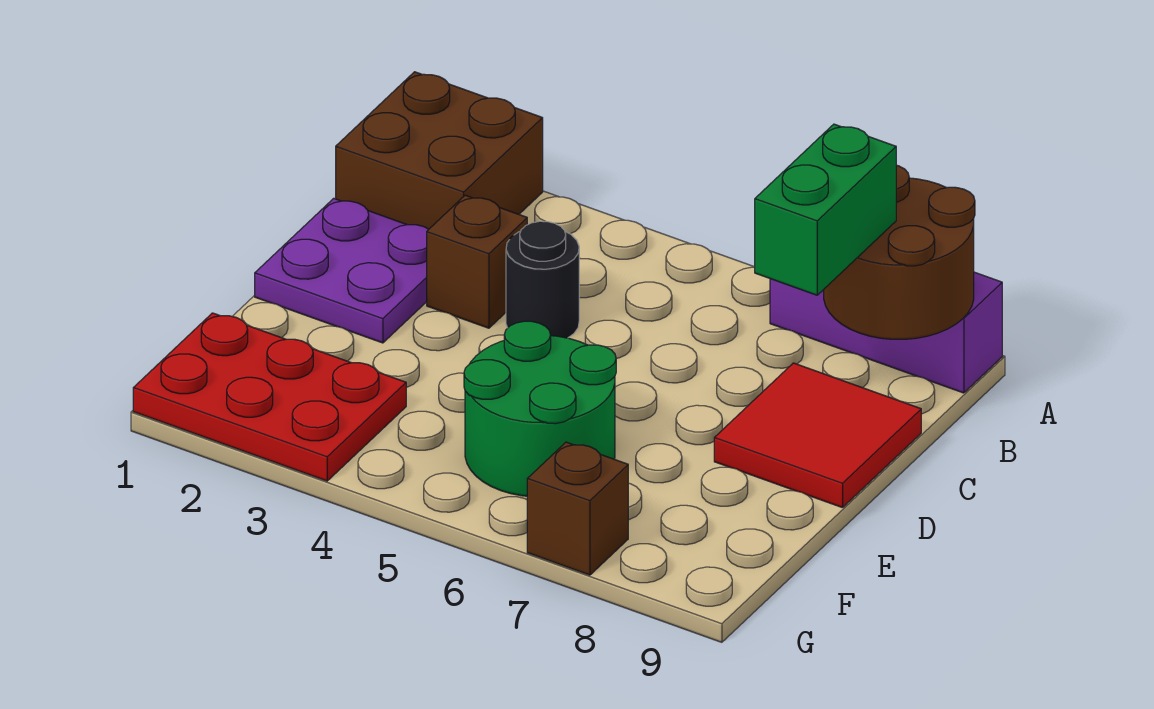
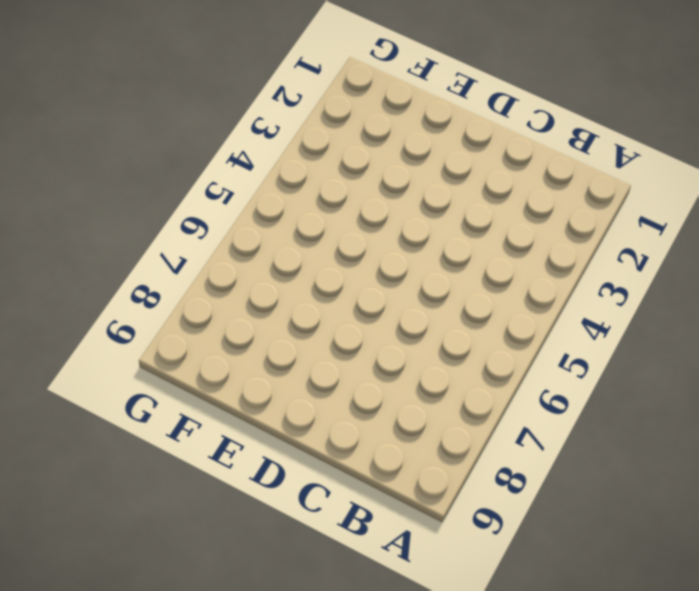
none -> brown 2x2 brick [336,72,543,229]
none -> purple 1x3 brick [770,272,1002,393]

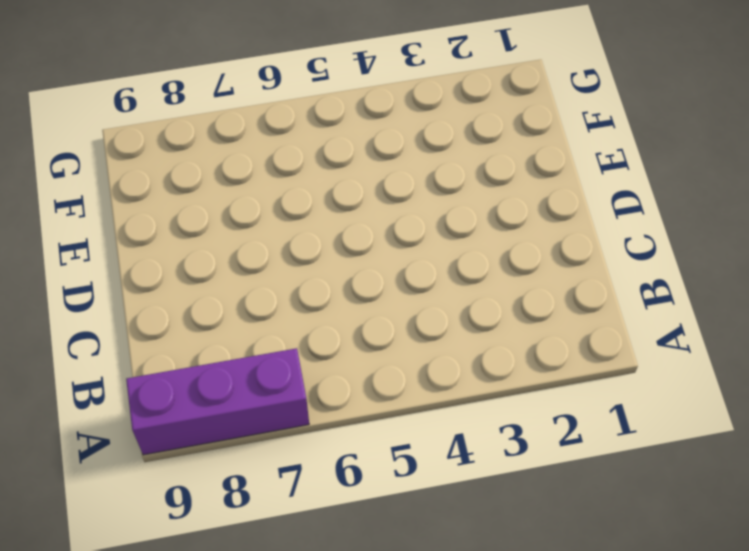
none -> brown 2x2 brick [336,72,543,229]
none -> purple 2x2 plate [255,198,429,343]

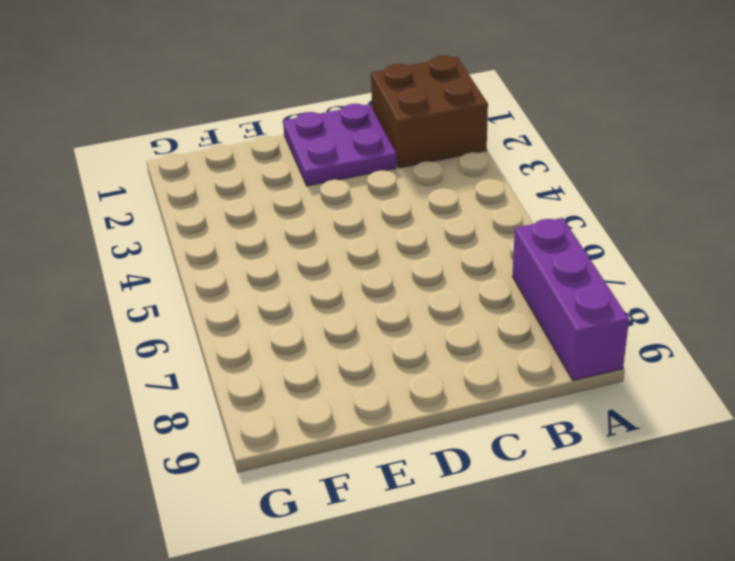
none -> brown 1x1 brick [427,195,527,328]
none -> black 1x1 round brick [506,221,579,338]

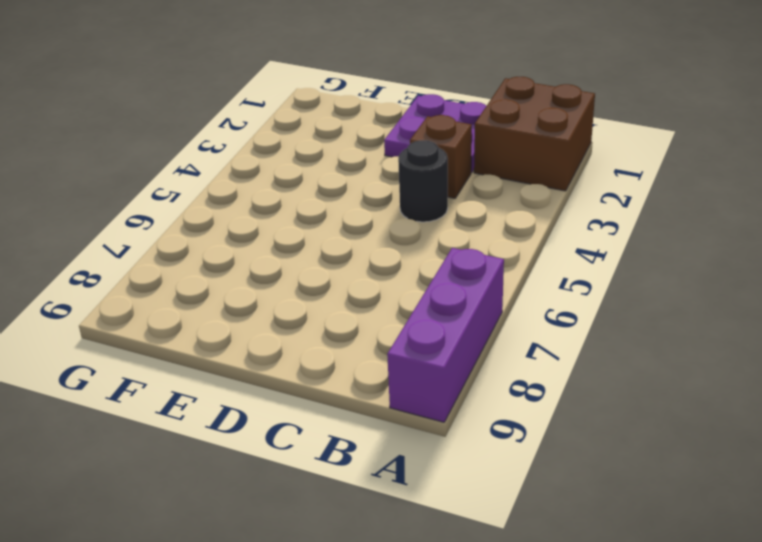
none -> red 2x2 tile [714,363,921,508]
none -> green 2x2 round brick [464,321,616,496]

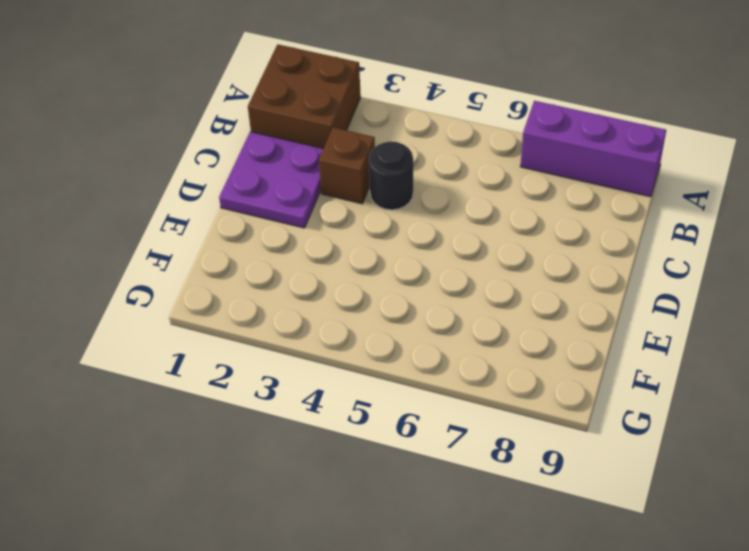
none -> red 2x2 tile [714,363,921,508]
none -> green 2x2 round brick [464,321,616,496]

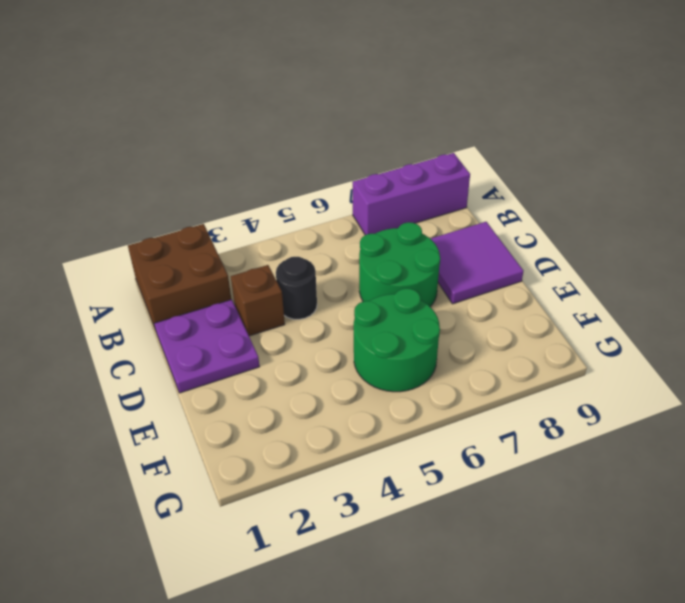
green 2x2 round brick [359,222,440,307] -> none
purple 2x2 tile [431,222,523,304] -> red 2x2 tile [714,363,921,508]
none -> red 2x3 plate [133,313,406,481]
none -> brown 1x1 brick [527,442,628,575]

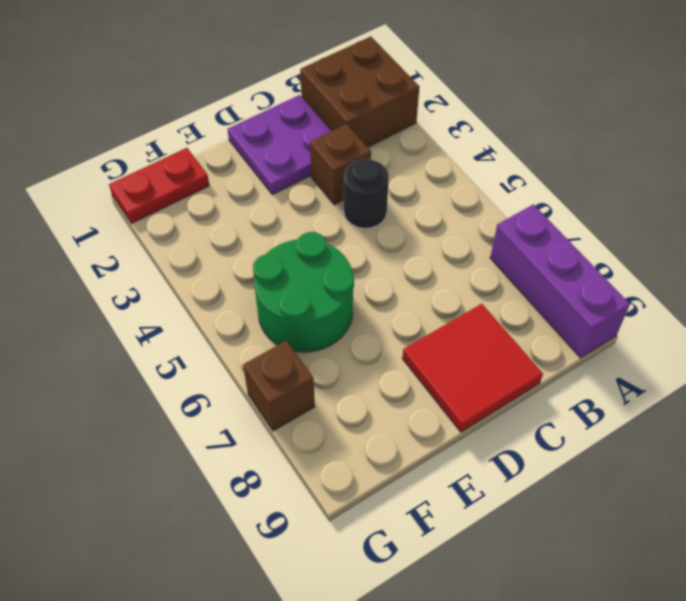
red 1x2 plate [109,148,209,224] -> red 2x3 plate [133,313,406,481]
none -> brown 2x2 round brick [824,165,975,339]
none -> green 1x2 brick [755,124,896,295]

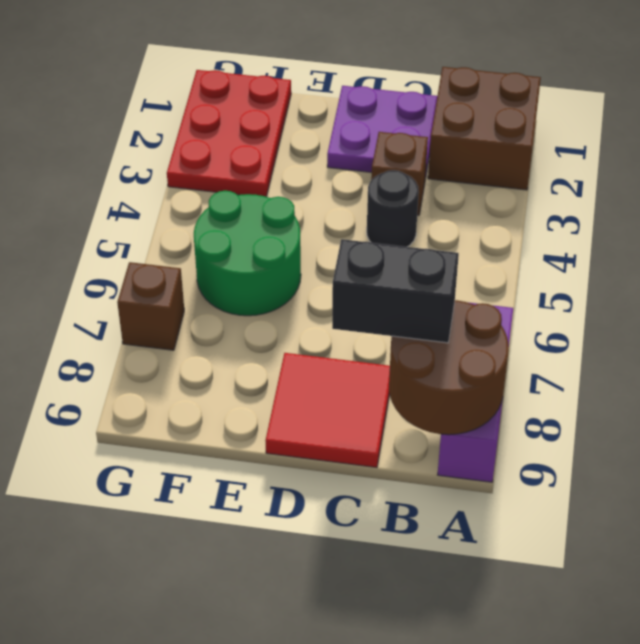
black 1x2 brick [332,239,459,343] -> green 1x2 brick [755,124,896,295]

